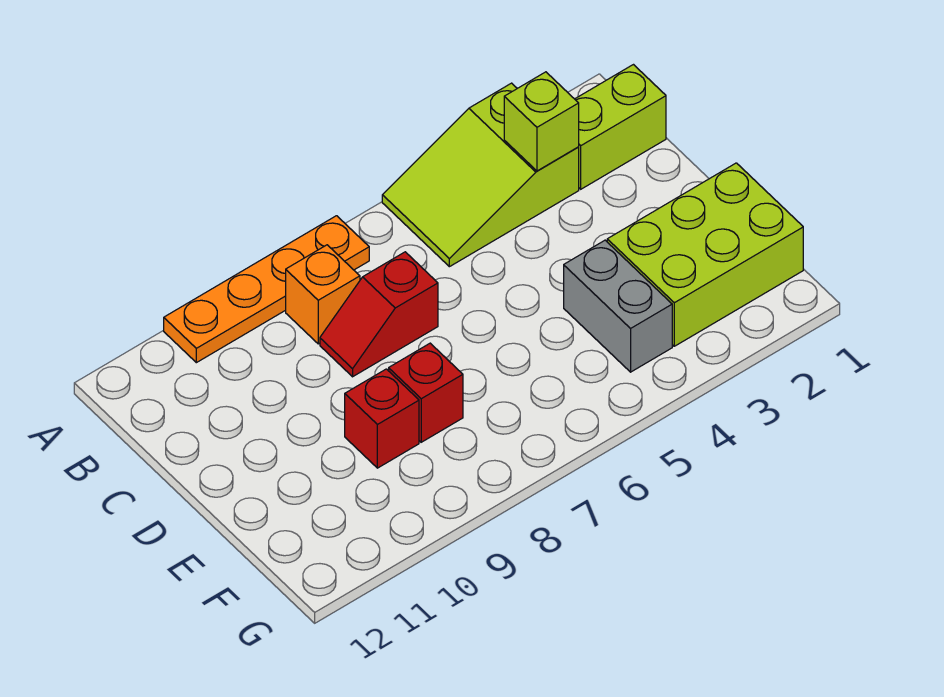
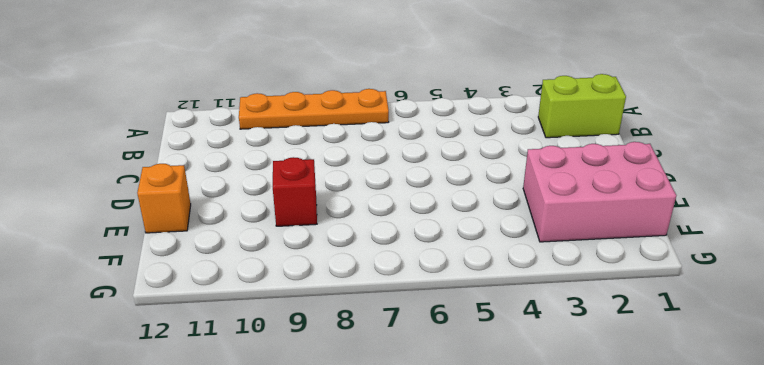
pink 2x3 brick [523,142,676,242] -> lime 2x3 brick [607,163,803,346]
orange 1x1 brick [137,164,191,233] -> orange 1x1 brick moved to [286,245,360,344]
none -> lime 2x3 slope [382,83,579,267]
none -> red 1x2 slope [320,252,438,377]

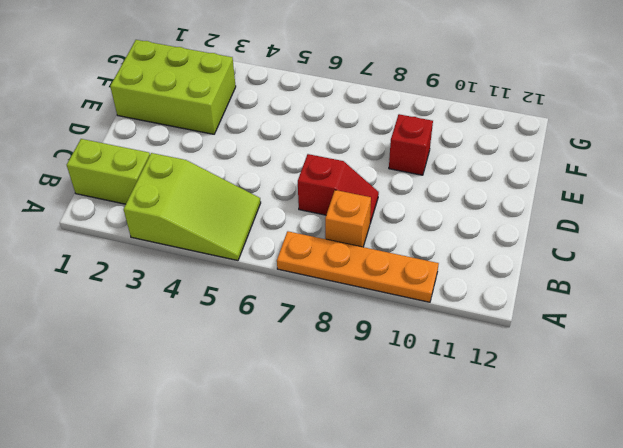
none -> grey 1x2 brick [564,240,672,372]
none -> red 1x1 brick [389,343,463,442]

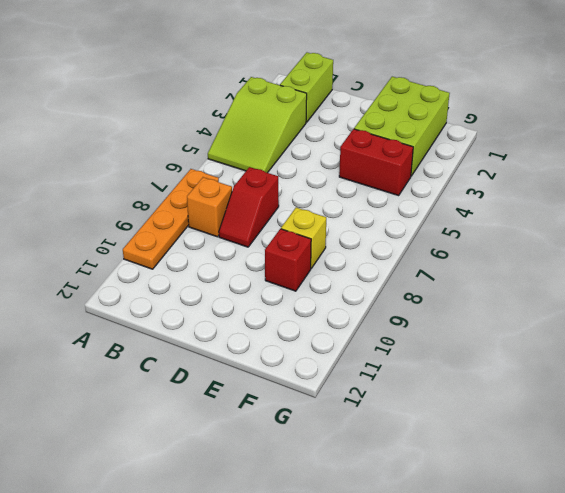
red 1x2 brick [339,129,413,196] -> grey 1x2 brick [564,240,672,372]
yellow 1x1 brick [281,207,326,268] -> red 1x1 brick [389,343,463,442]
none -> lime 1x1 brick [504,72,579,171]

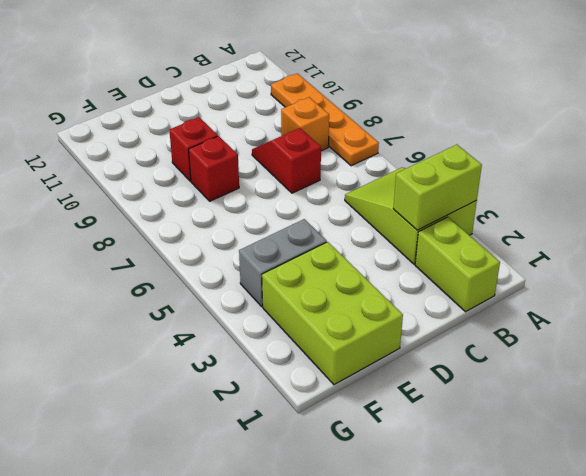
lime 1x2 brick [393,145,482,230] -> lime 1x1 brick [504,72,579,171]

